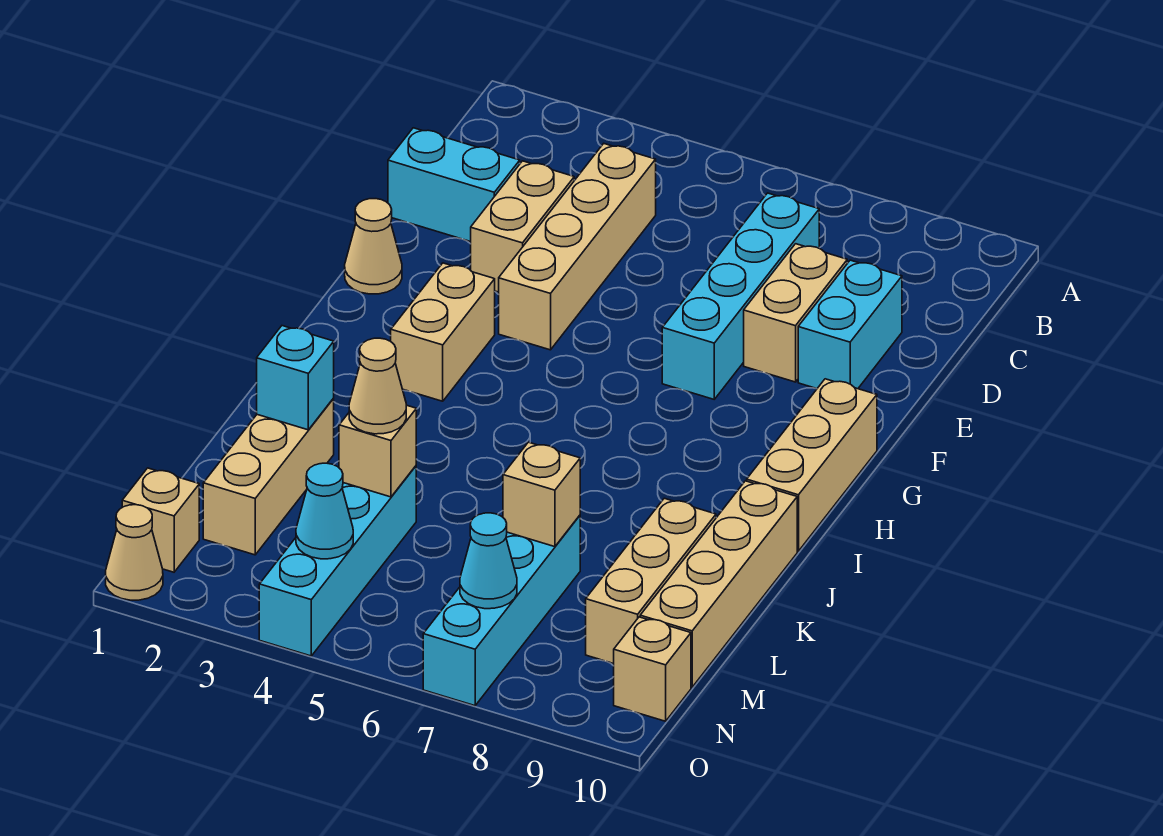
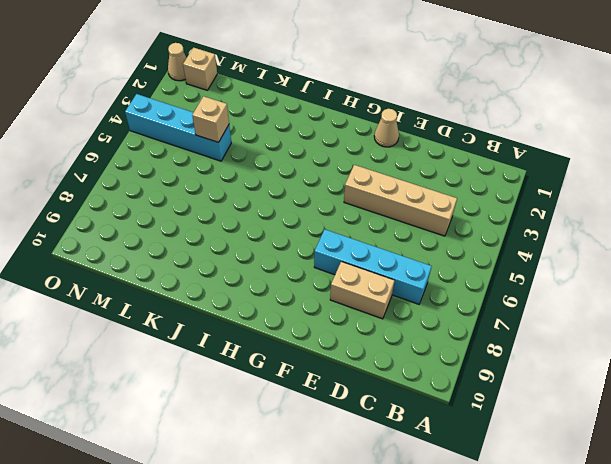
none -> cyan 1x2 brick [388,128,520,242]
none -> tan 1x2 brick [471,161,574,292]
none -> cyan 1x2 brick [798,260,902,389]

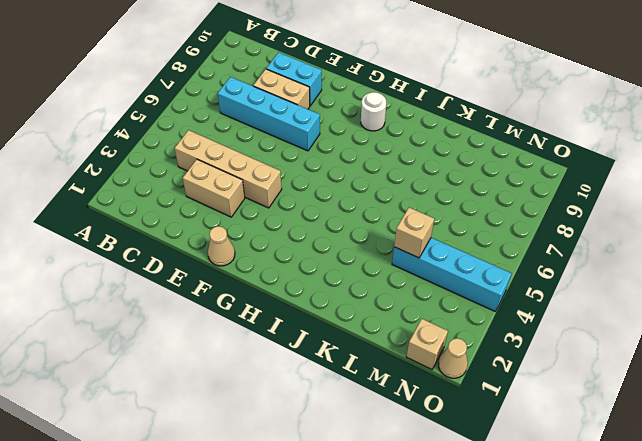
white 1x1 round brick [361,92,386,131] -> none
none -> cyan 1x2 brick [388,128,520,242]
none -> tan 1x2 brick [391,263,495,401]
none -> tan 1x3 brick [747,379,877,551]

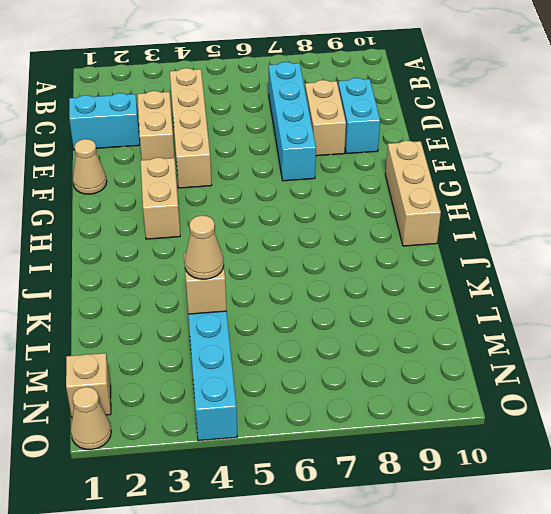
none -> tan 1x4 brick [640,481,797,687]
none -> tan 1x3 brick [203,398,334,555]
none -> tan 1x3 brick [586,498,716,664]

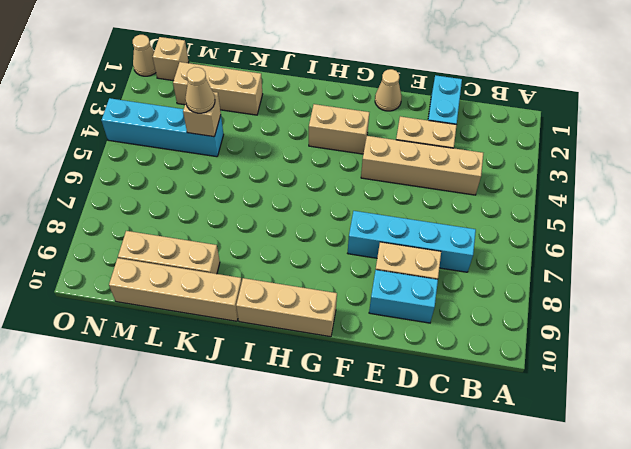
none -> cyan 1x4 brick [423,515,580,706]
none -> tan 1x1 brick [614,617,691,721]
none -> cyan 1x1 brick [257,326,334,430]

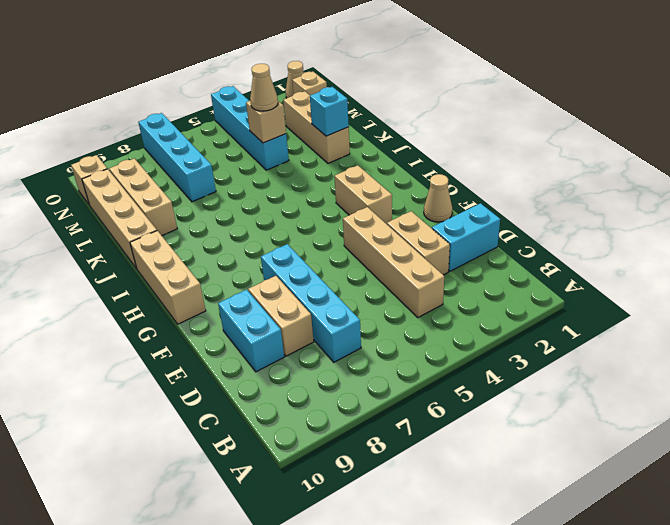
none -> tan 1x1 brick [503,442,580,547]
none -> cyan 1x1 cone [296,463,353,559]
none -> cyan 1x1 cone [460,513,517,609]

